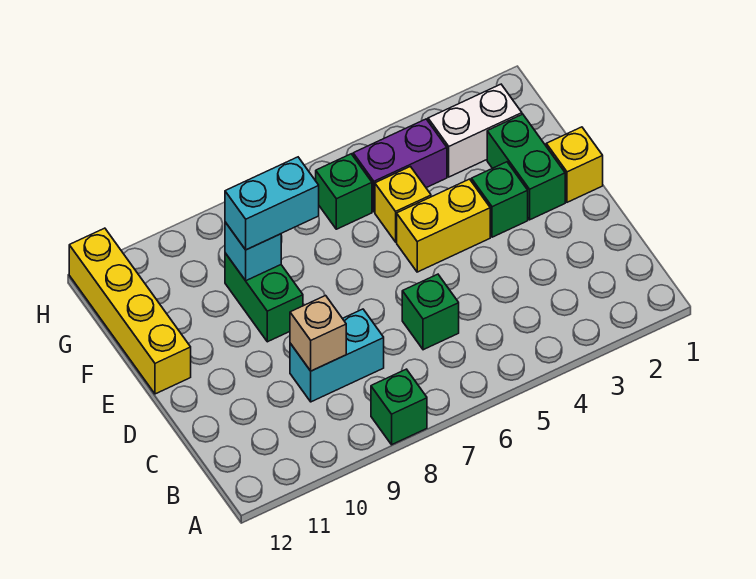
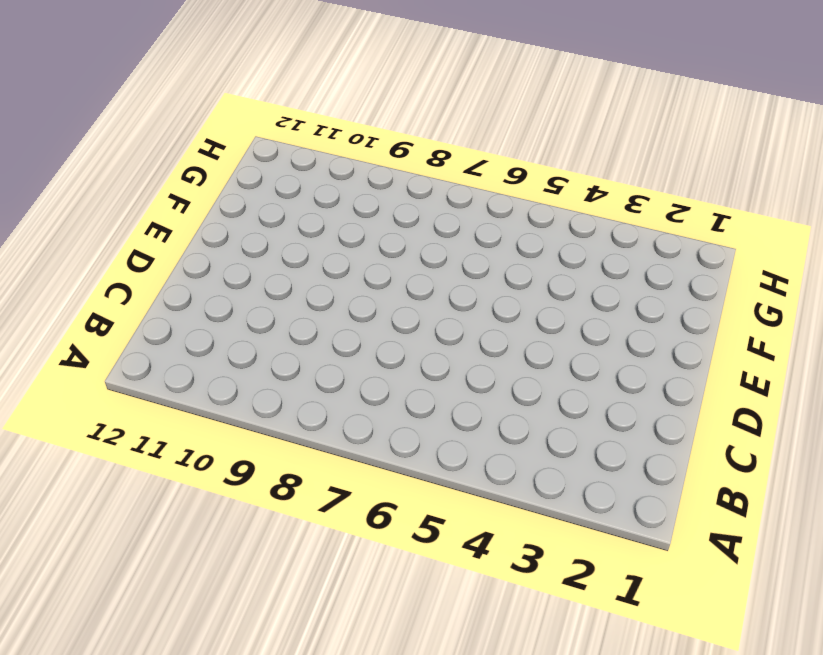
none -> green 1x1 brick [371,369,427,445]
none -> green 1x1 brick [402,274,459,350]
none -> cyan 1x2 brick [290,309,384,402]

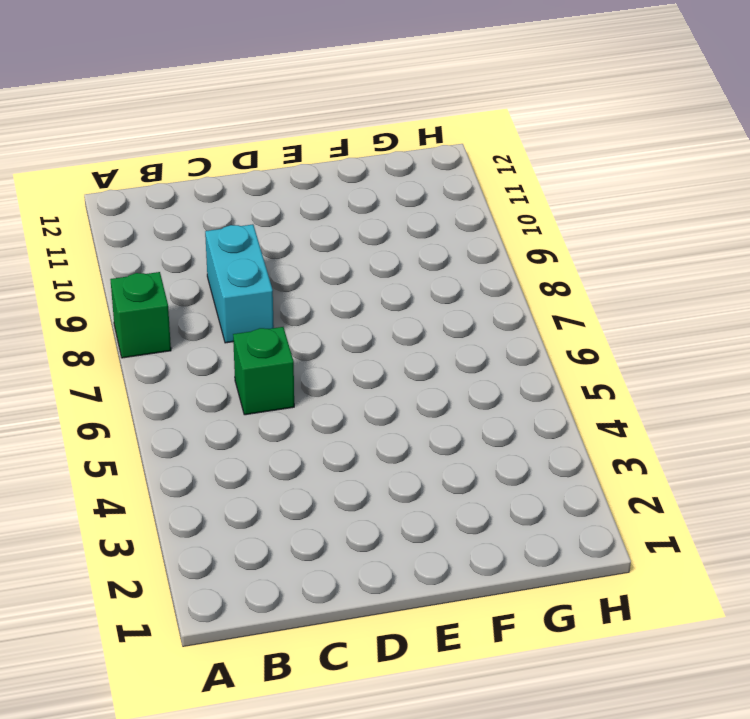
none -> yellow 1x1 brick [546,127,603,202]
none -> green 1x2 brick [487,114,565,220]
none -> green 1x1 brick [471,162,528,237]

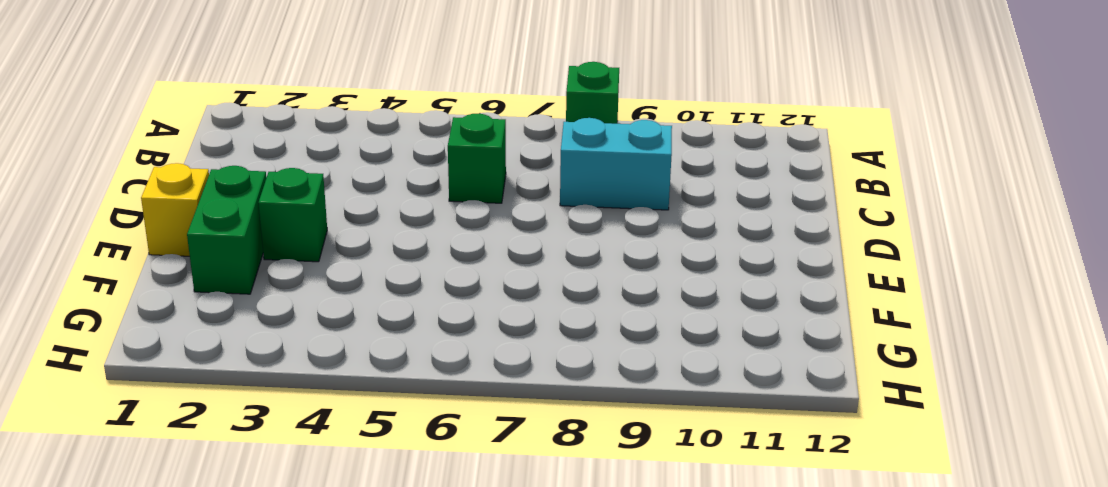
none -> yellow 1x2 brick [397,179,490,272]
none -> green 1x2 brick [225,253,303,342]
none -> yellow 1x4 brick [69,228,191,394]

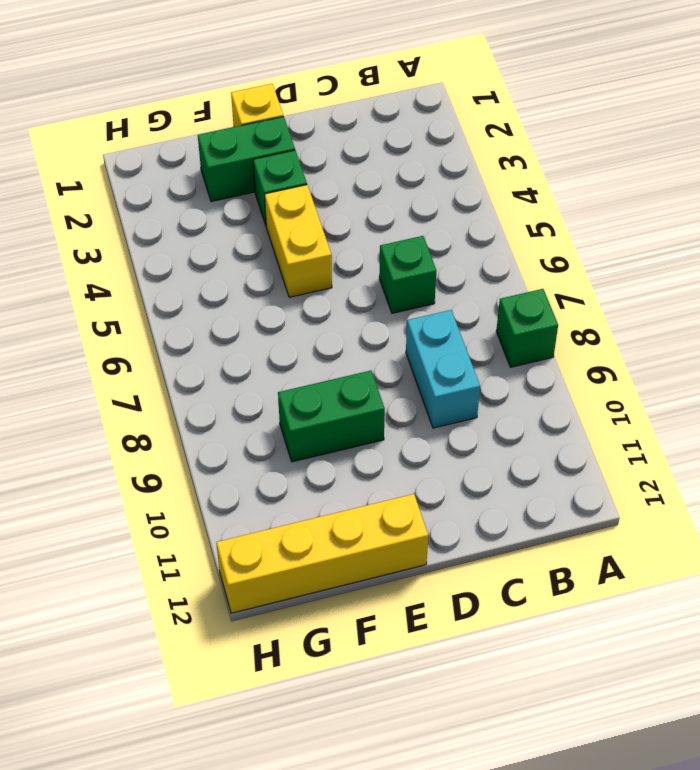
none -> yellow 1x1 brick [375,167,431,242]
none -> white 1x2 brick [428,84,522,177]
none -> purple 1x2 brick [353,119,447,212]

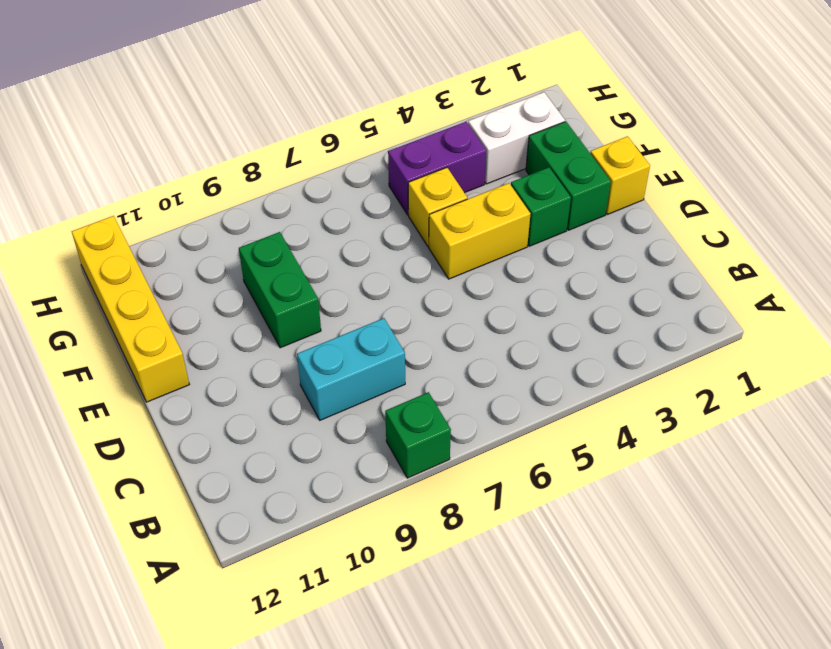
none -> green 1x1 brick [402,274,459,350]
none -> green 1x1 brick [316,154,372,229]
none -> tan 1x1 brick [290,296,346,371]

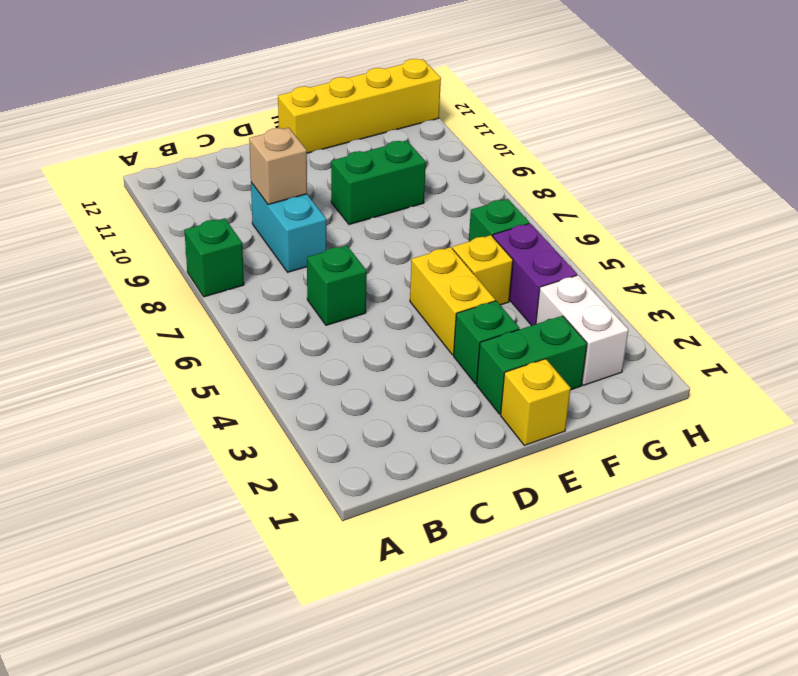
none -> cyan 1x1 brick [225,222,281,281]
none -> cyan 1x2 brick [225,157,319,250]

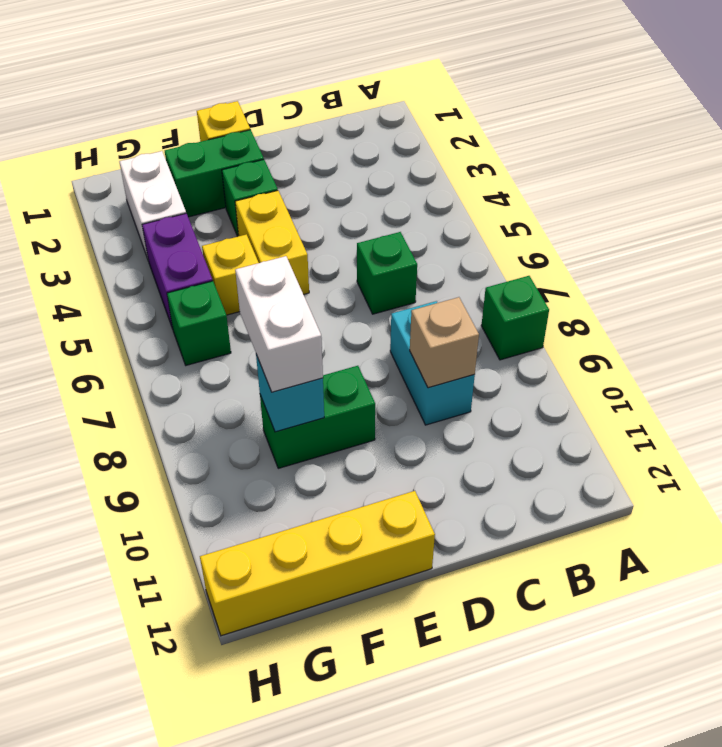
white 1x2 brick [235,256,323,392] -> cyan 1x2 brick [225,157,319,250]

